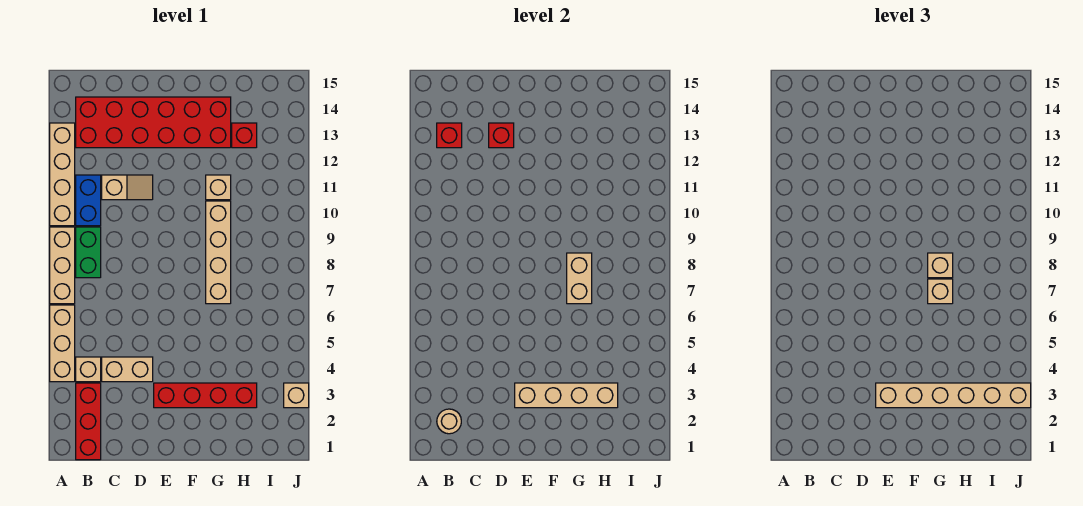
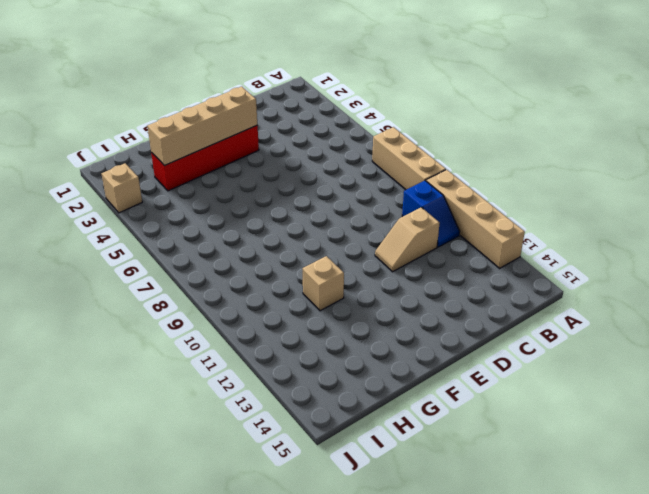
blue 1x2 slope [402,181,460,247] -> blue 1x2 brick [76,175,101,226]
none -> tan 1x3 brick [50,305,75,382]
none -> red 1x3 brick [76,383,101,460]
none -> tan 1x1 brick [76,357,101,382]

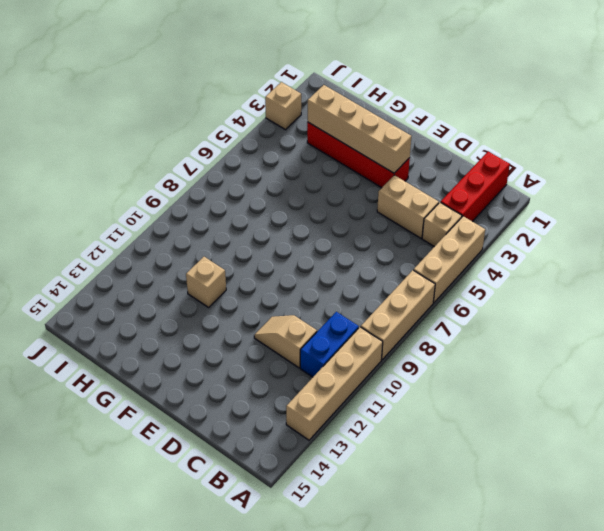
none -> green 1x2 brick [76,227,101,278]
none -> red 2x6 brick [76,97,231,148]
none -> tan 1x4 brick [206,201,231,304]

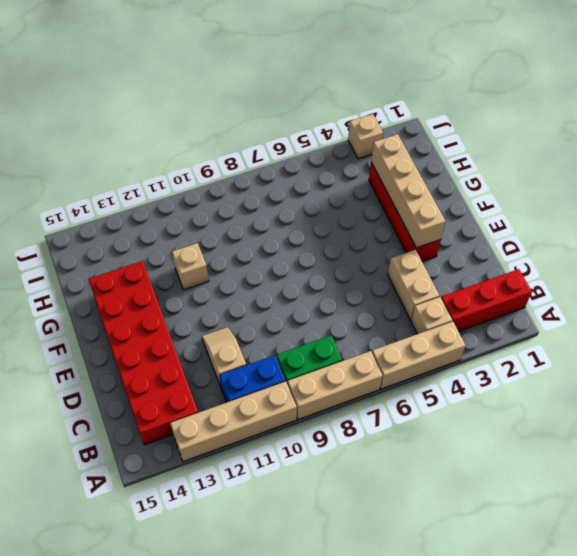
none -> tan 1x4 brick [206,201,231,304]
none -> red 1x1 brick [232,123,257,148]
none -> tan 1x1 round brick [437,409,461,434]

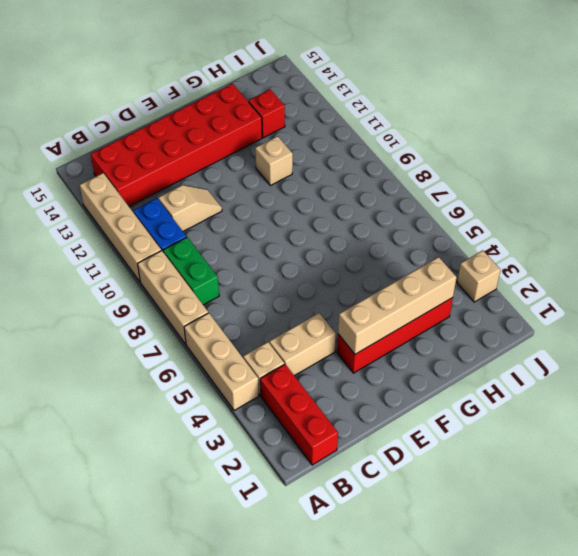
none -> tan 1x4 brick [206,201,231,304]
none -> tan 1x1 round brick [437,409,461,434]
none -> red 1x1 brick [437,123,462,148]

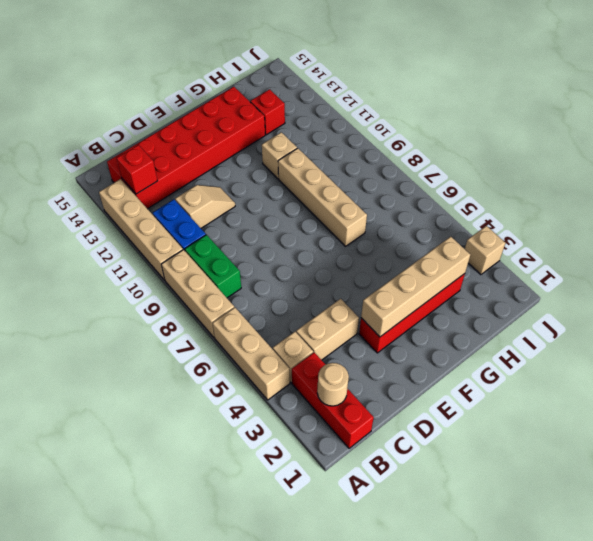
none -> red 1x1 brick [489,123,514,148]
none -> tan 1x2 brick [567,253,592,304]
none -> tan 1x6 brick [876,383,1031,408]

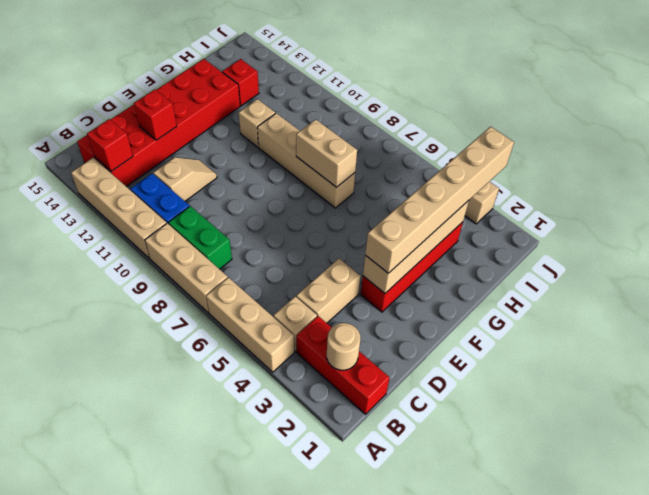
none -> tan 1x1 brick [928,279,953,304]
none -> tan 1x1 brick [928,253,953,278]

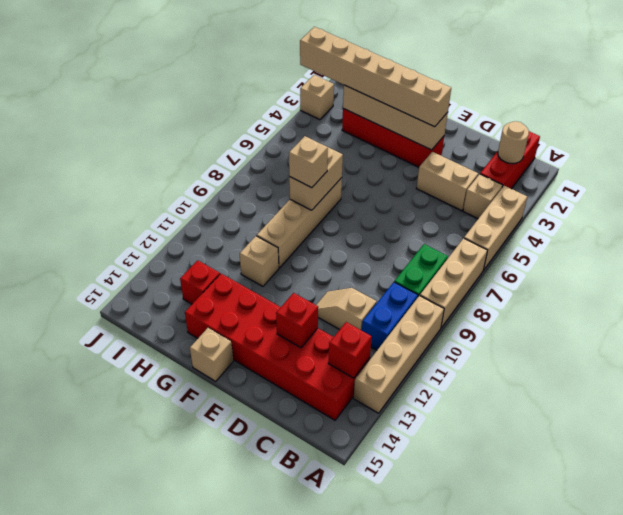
tan 1x1 brick [190,328,233,381] -> tan 1x1 brick moved to [928,279,953,304]

